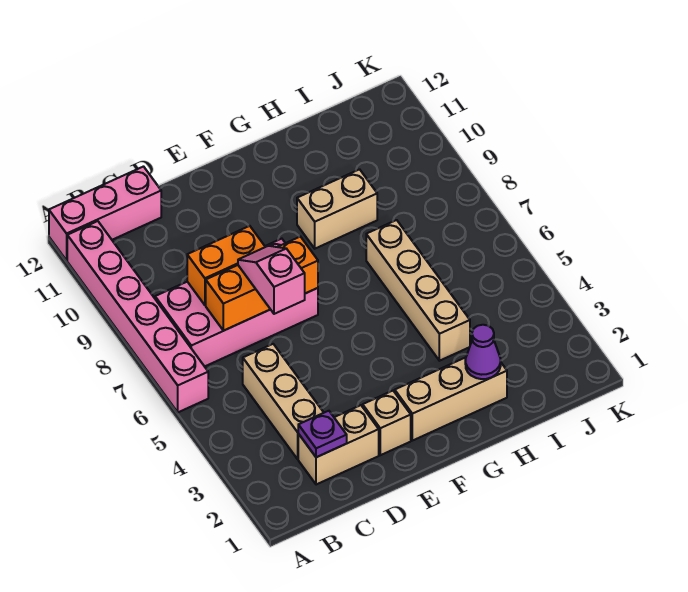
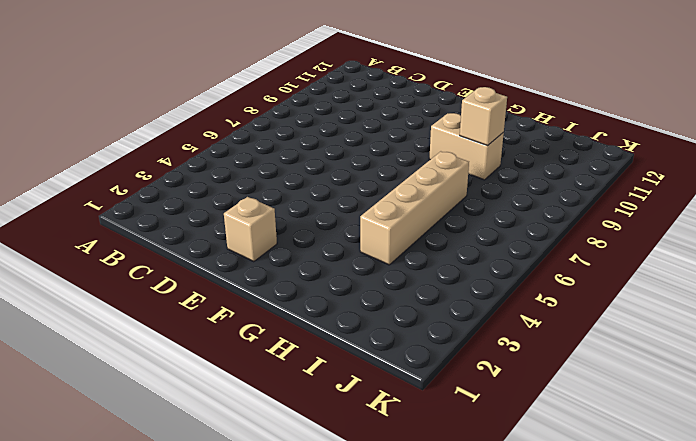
tan 1x1 brick [460,87,507,146] -> none
none -> pink 1x6 brick [67,221,208,412]
none -> pink 1x3 brick [49,167,161,260]
none -> pink 2x4 brick [155,239,318,367]

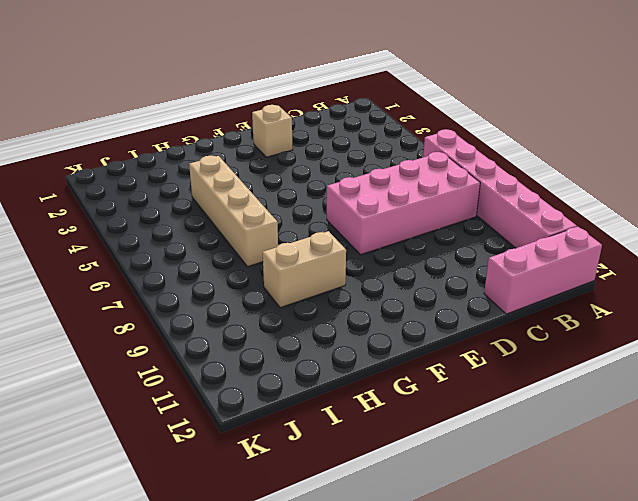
none -> tan 1x2 brick [298,405,379,485]
none -> tan 1x3 brick [243,344,324,459]
none -> tan 1x3 brick [395,357,507,441]

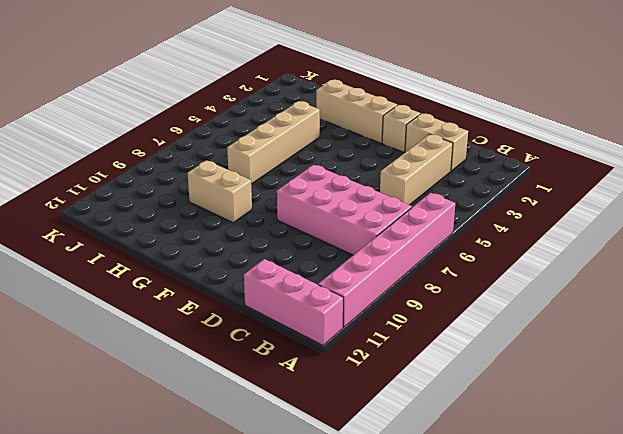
none -> purple 1x1 plate [298,411,347,457]
none -> orange 1x3 brick [206,237,318,331]
none -> orange 1x2 brick [187,226,265,305]

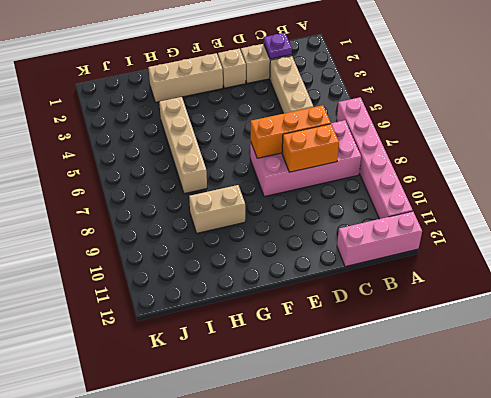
none -> purple 1x1 cone [465,325,501,379]
none -> pink 1x2 slope [238,246,305,314]

